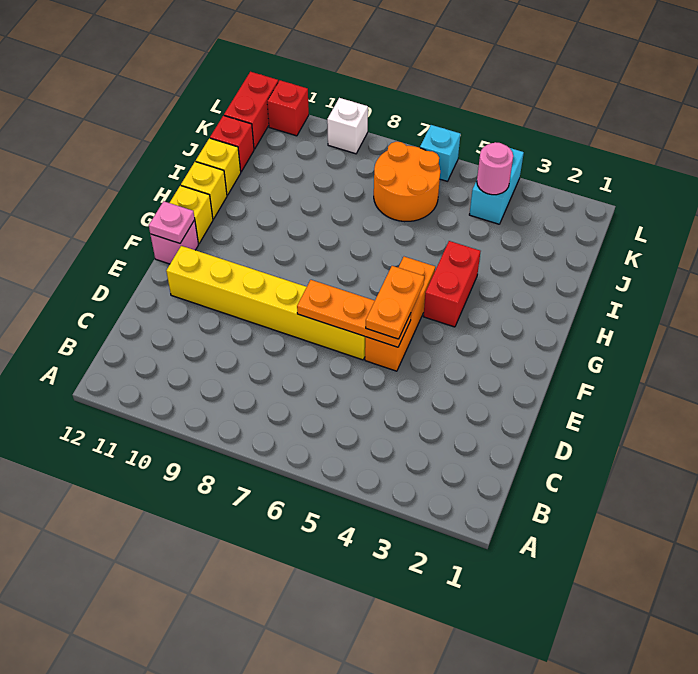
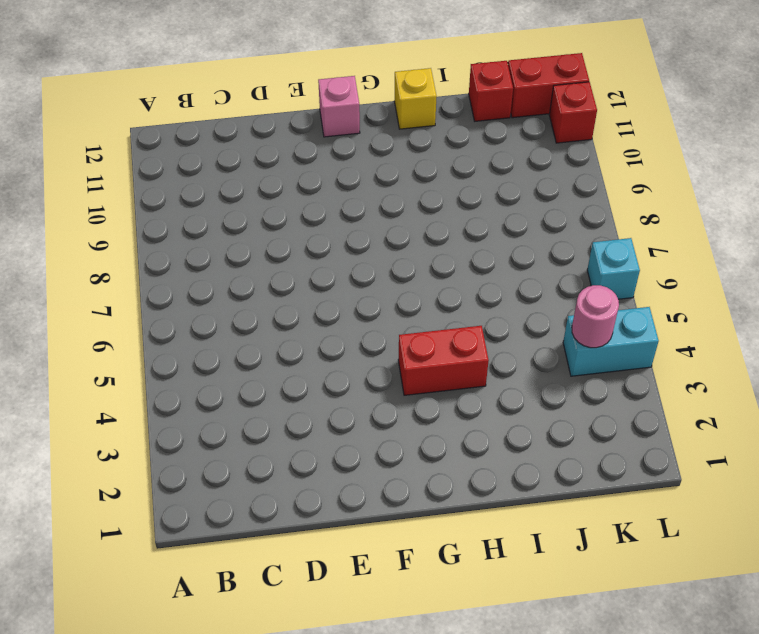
none -> orange 1x3 brick [365,257,435,371]
none -> yellow 1x6 brick [166,246,365,360]
none -> yellow 1x1 brick [170,186,213,244]

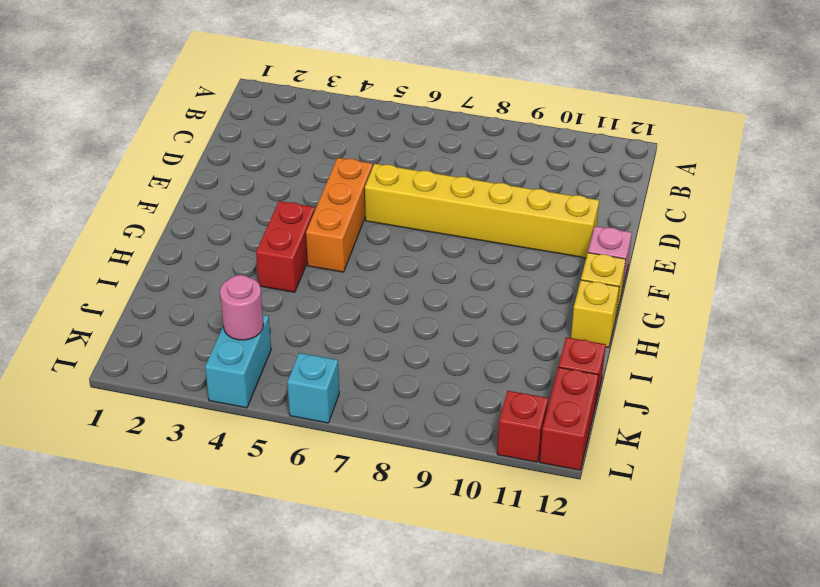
none -> yellow 1x1 brick [196,138,241,195]
none -> orange 2x2 round brick [374,142,440,222]
none -> white 1x1 brick [327,98,368,154]

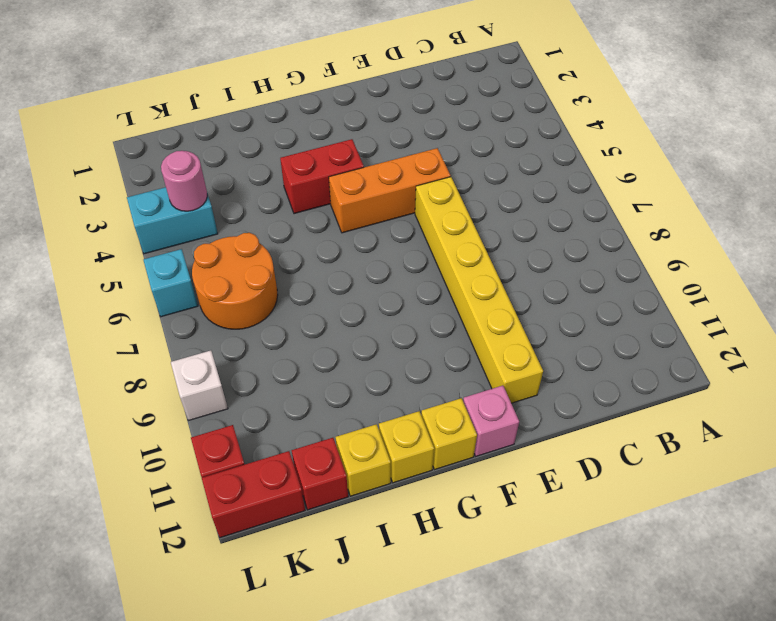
none -> orange 1x3 plate [297,280,411,347]
none -> pink 1x1 plate [149,201,195,243]
none -> orange 1x2 plate [366,266,424,339]

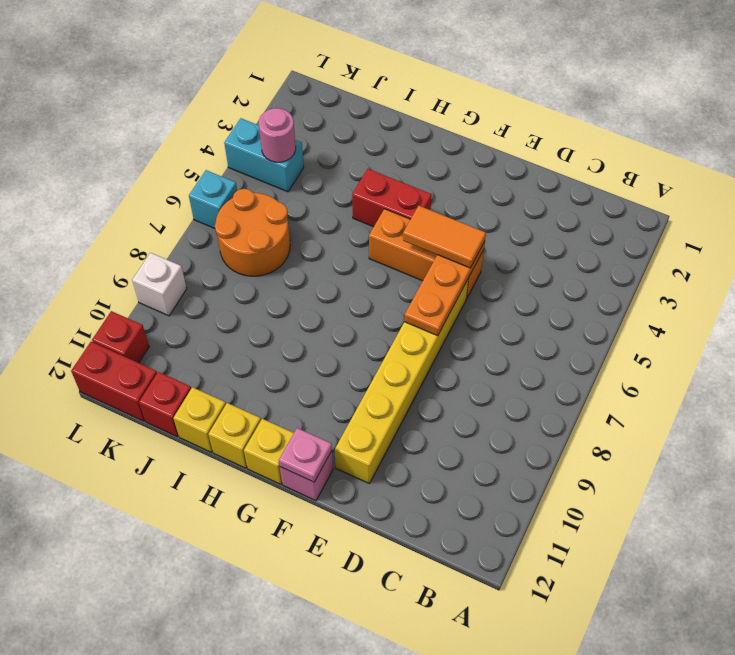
orange 1x2 tile [403,206,486,268] -> orange 1x2 plate [366,266,424,339]

